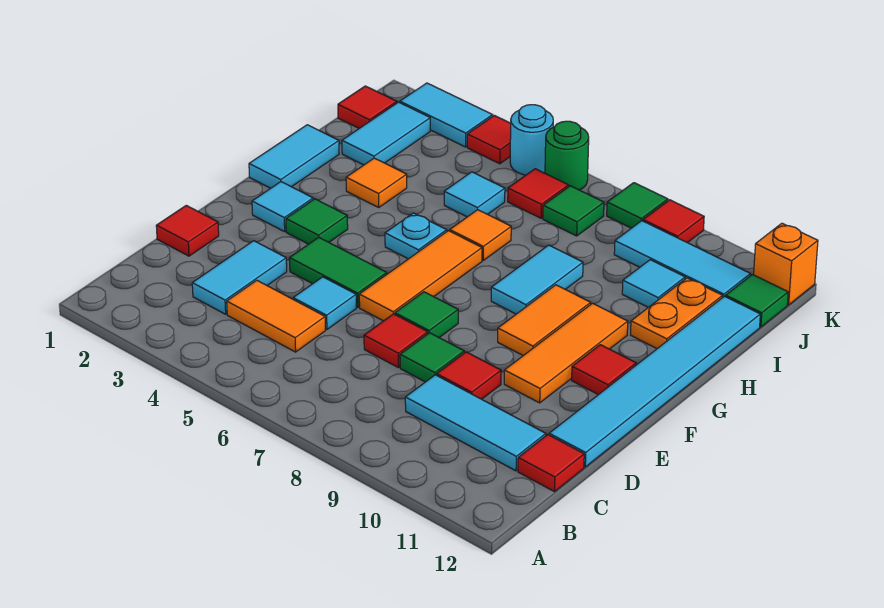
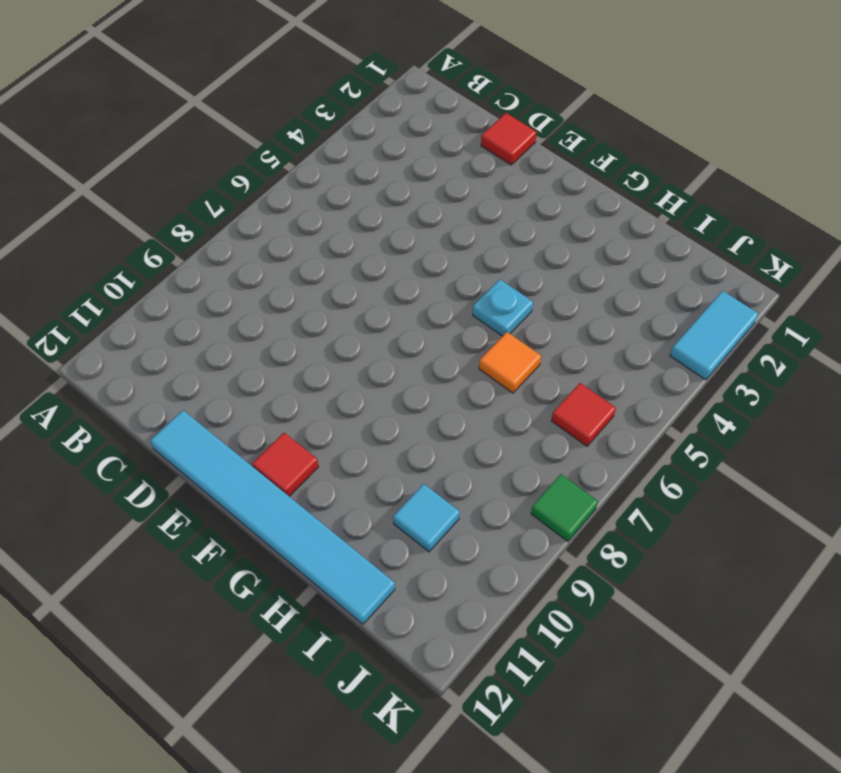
none -> cyan 1x2 tile [192,241,287,314]
none -> orange 1x2 tile [227,280,325,352]
none -> cyan 1x3 tile [405,375,546,471]
none -> red 1x1 tile [518,435,584,492]

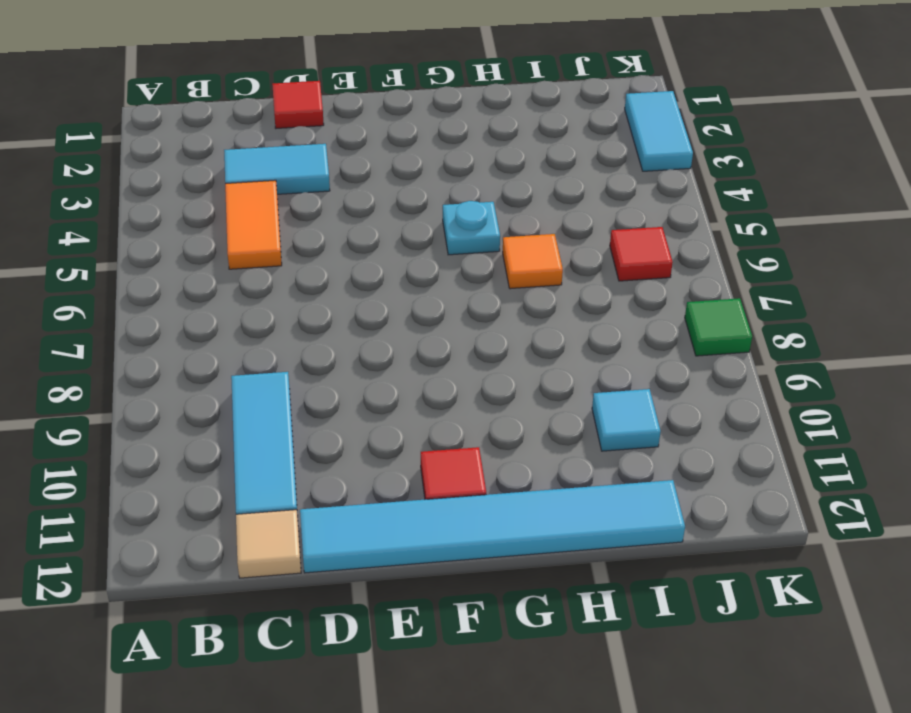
tan 1x1 tile [236,510,301,578] -> red 1x1 tile [518,435,584,492]
none -> cyan 1x1 tile [293,277,356,329]
none -> red 1x1 tile [364,314,428,368]
none -> green 1x1 tile [400,333,464,382]
none -> red 1x1 tile [437,352,501,399]

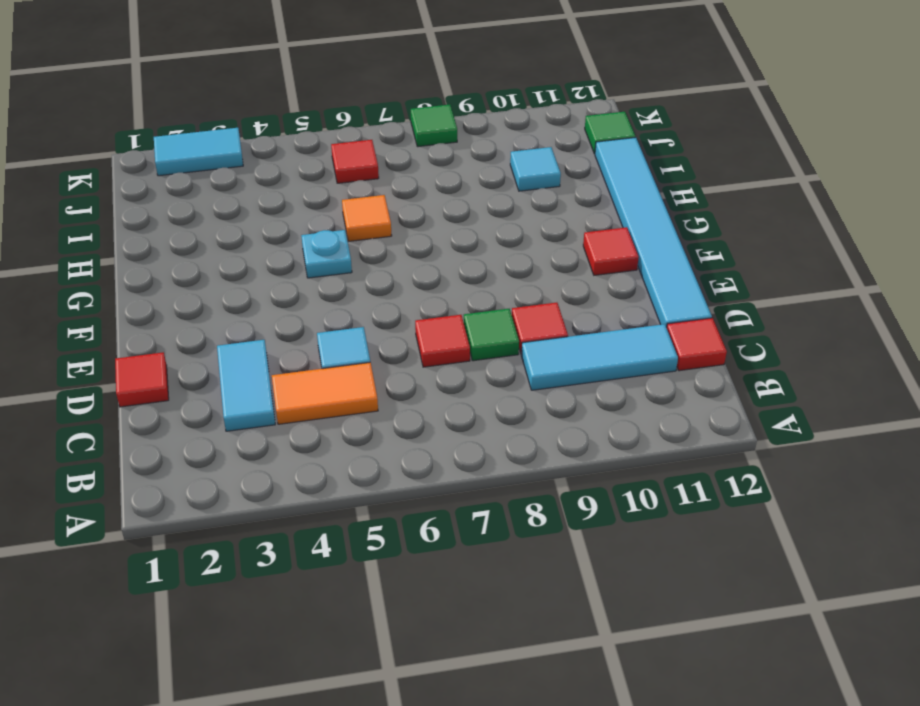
none -> green 1x2 tile [289,237,387,307]
none -> orange 1x3 tile [359,231,482,321]
none -> green 1x1 tile [395,292,458,338]
none -> orange 1x3 tile [504,303,628,403]

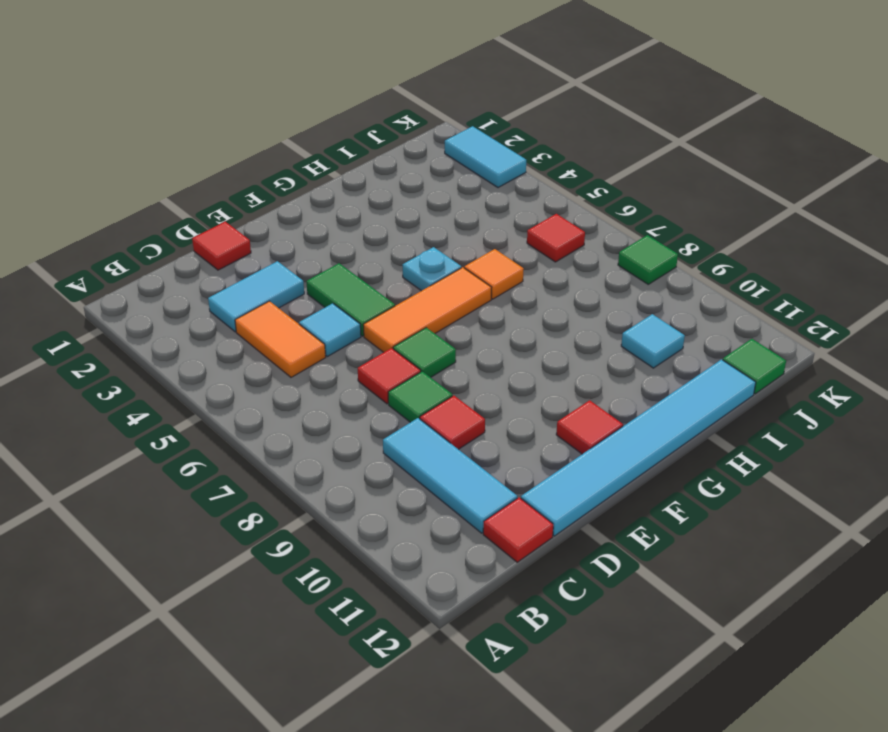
none -> orange 1x3 tile [504,303,628,403]
none -> cyan 1x1 tile [252,182,313,232]
none -> green 1x1 tile [286,199,348,244]
none -> orange 1x2 tile [498,285,591,356]

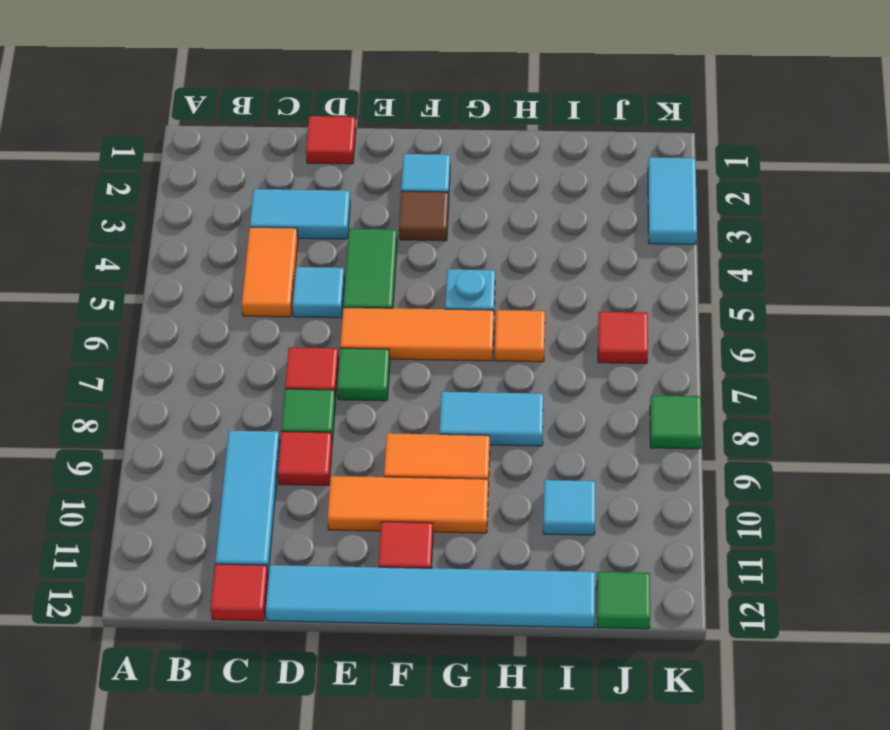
brown 1x1 tile [399,191,449,241] -> green 1x1 tile [286,199,348,244]
none -> cyan 1x2 tile [249,125,339,188]
none -> orange 1x1 tile [346,158,407,207]
none -> orange 1x2 plate [631,278,723,349]
none -> cyan 1x2 tile [342,102,430,165]

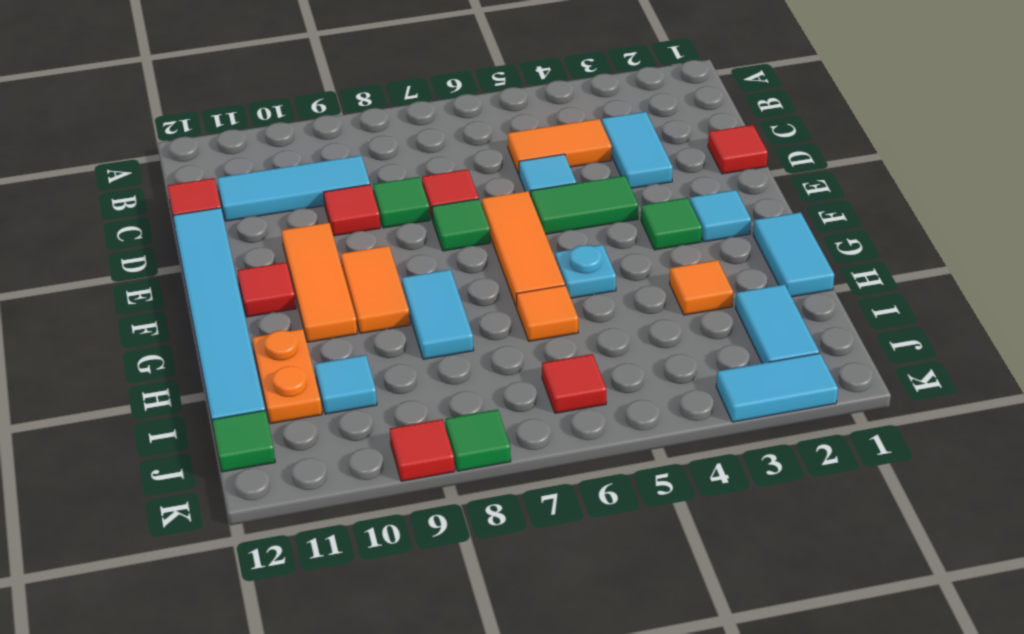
none -> cyan 1x1 tile [444,172,505,217]
none -> red 1x1 tile [338,86,397,128]
none -> green 1x1 tile [543,186,604,236]
none -> cyan 1x3 tile [614,221,750,298]

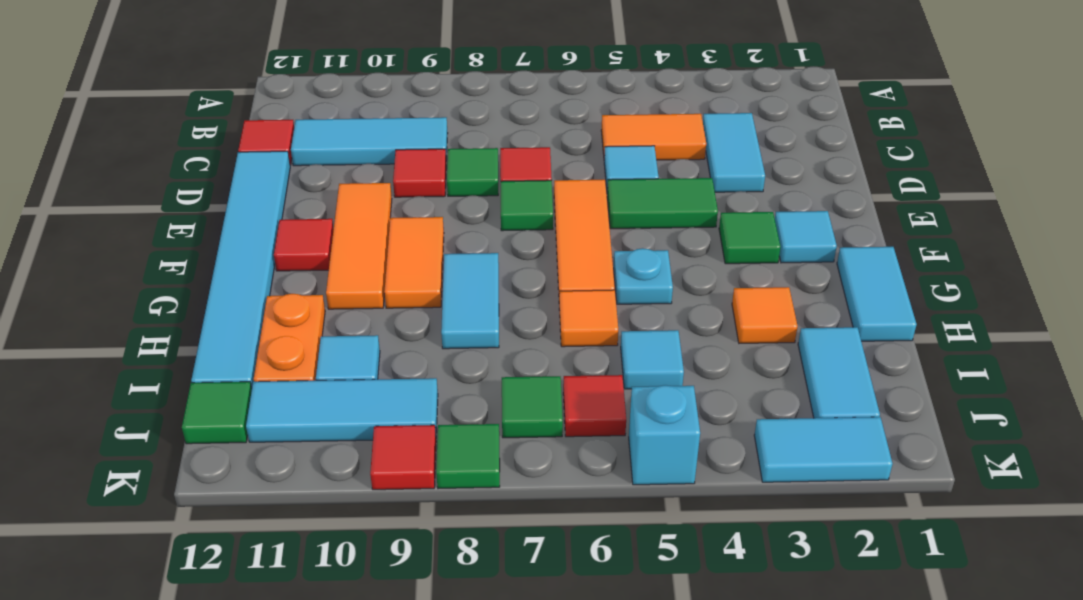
cyan 1x1 brick [629,385,700,485] -> cyan 1x1 round brick [510,105,553,175]
none -> red 1x1 tile [156,205,219,256]
none -> red 1x1 tile [338,86,397,128]
none -> red 1x1 tile [467,115,511,164]
none -> green 1x1 round brick [545,121,589,190]

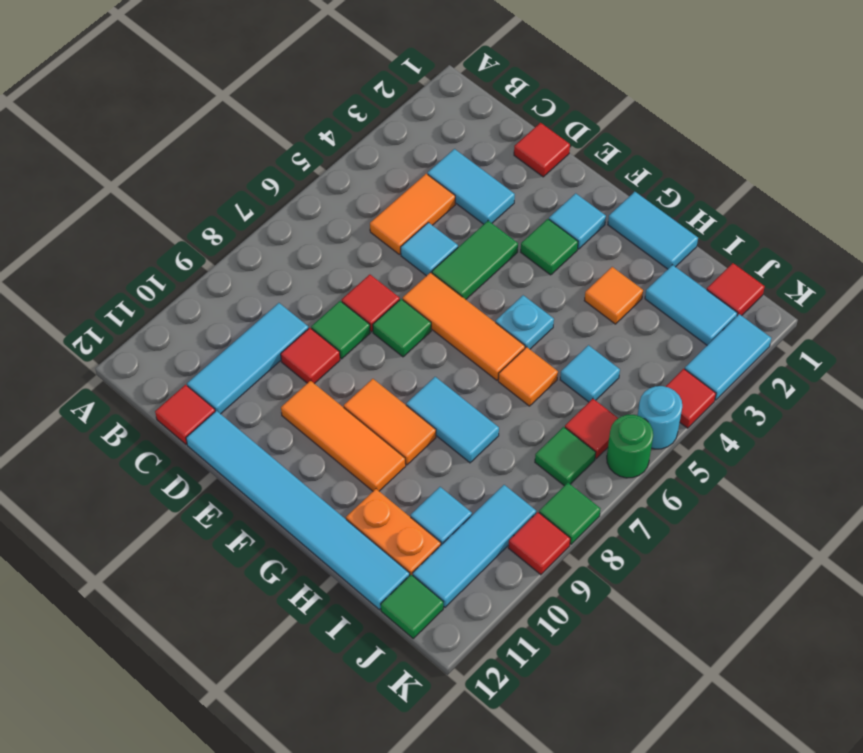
none -> red 1x1 tile [572,345,636,395]
none -> orange 1x1 brick [754,223,818,305]

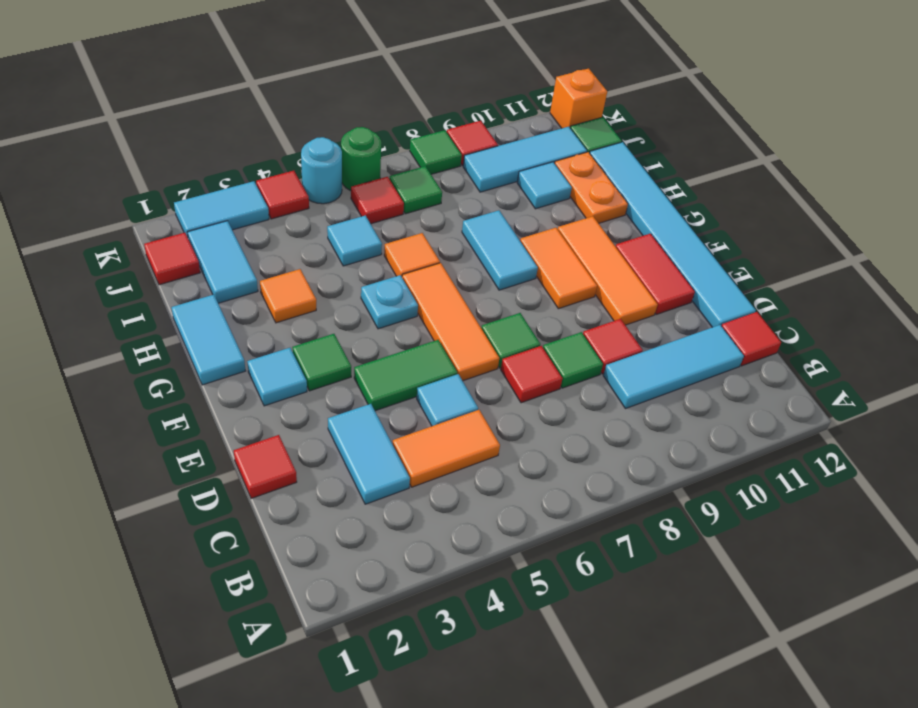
red 1x2 tile [616,234,695,314] -> red 1x1 tile [572,345,636,395]

